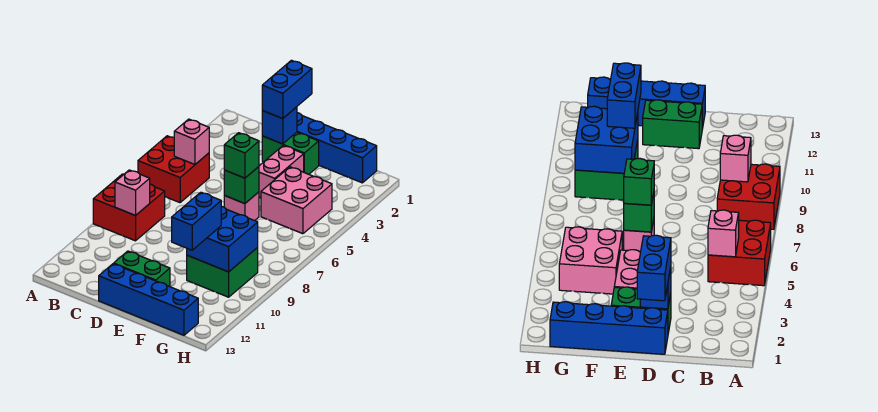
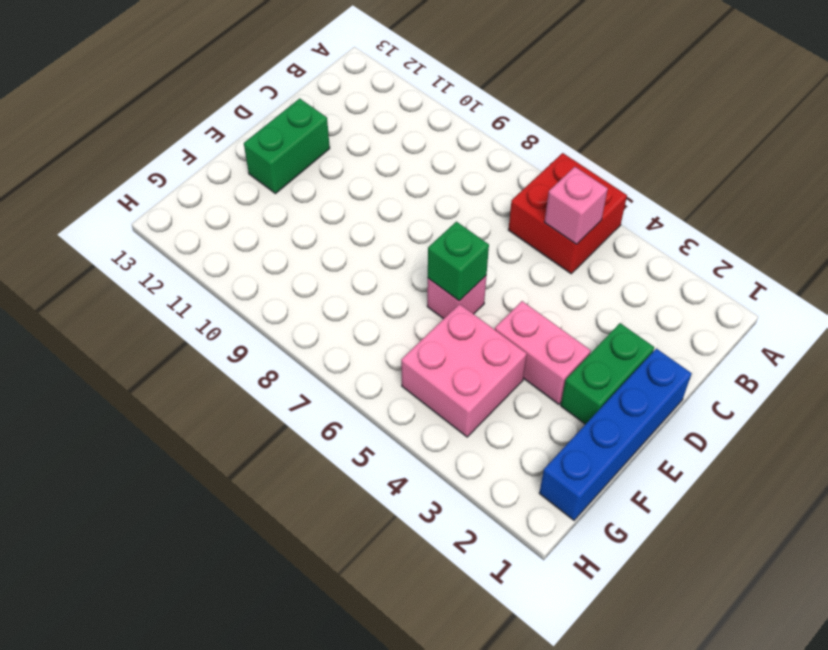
none -> red 2x2 brick [93,174,165,241]
none -> blue 1x4 brick [99,264,198,335]
none -> green 2x2 brick [187,248,258,297]

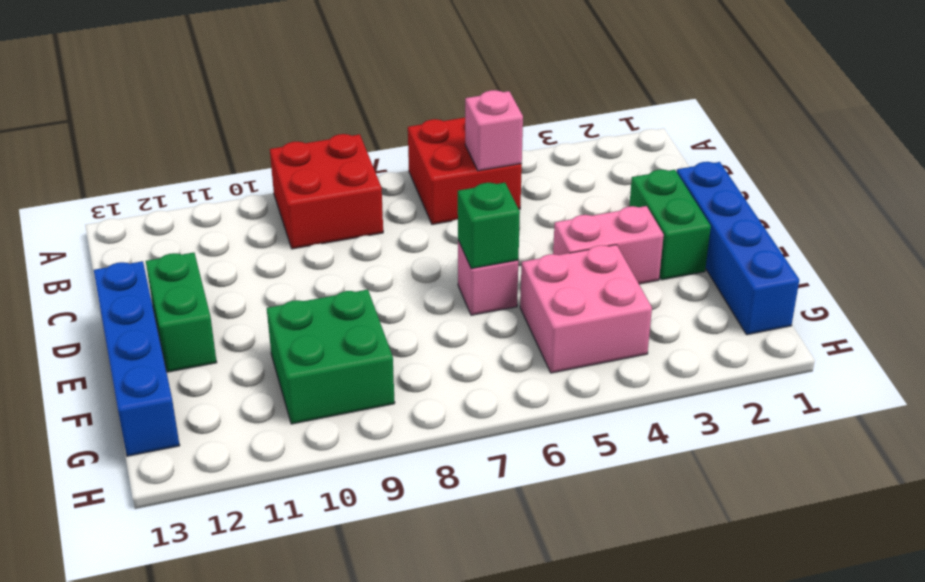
none -> pink 1x1 brick [115,170,150,215]
none -> blue 1x1 brick [262,107,297,144]
none -> blue 2x2 brick [187,206,258,272]

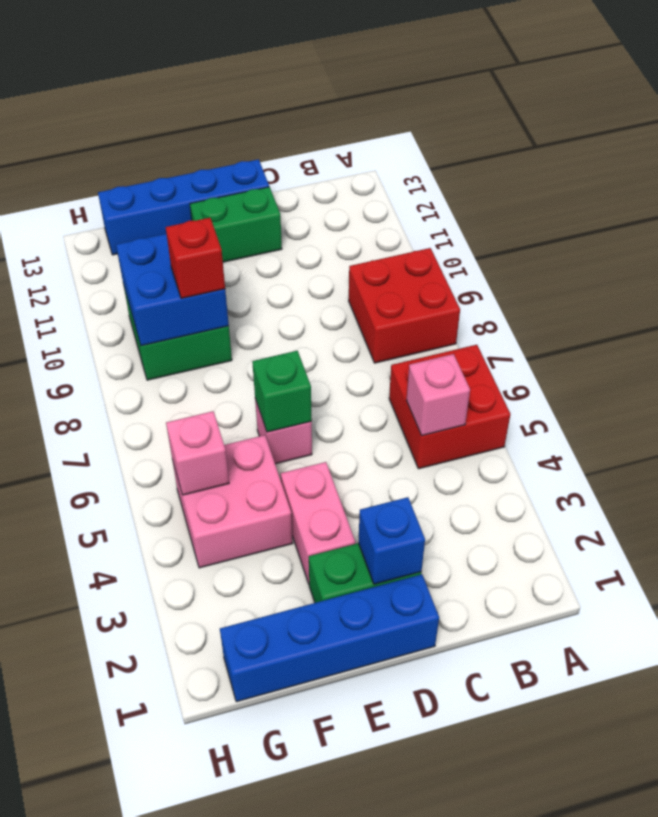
red 1x1 brick [166,218,225,298] -> none
pink 1x1 brick [166,411,229,495] -> pink 1x1 brick moved to [115,170,150,215]
none -> blue 1x2 brick [262,60,312,119]
none -> green 1x1 brick [224,133,259,178]
none -> blue 1x2 brick [172,192,221,250]

